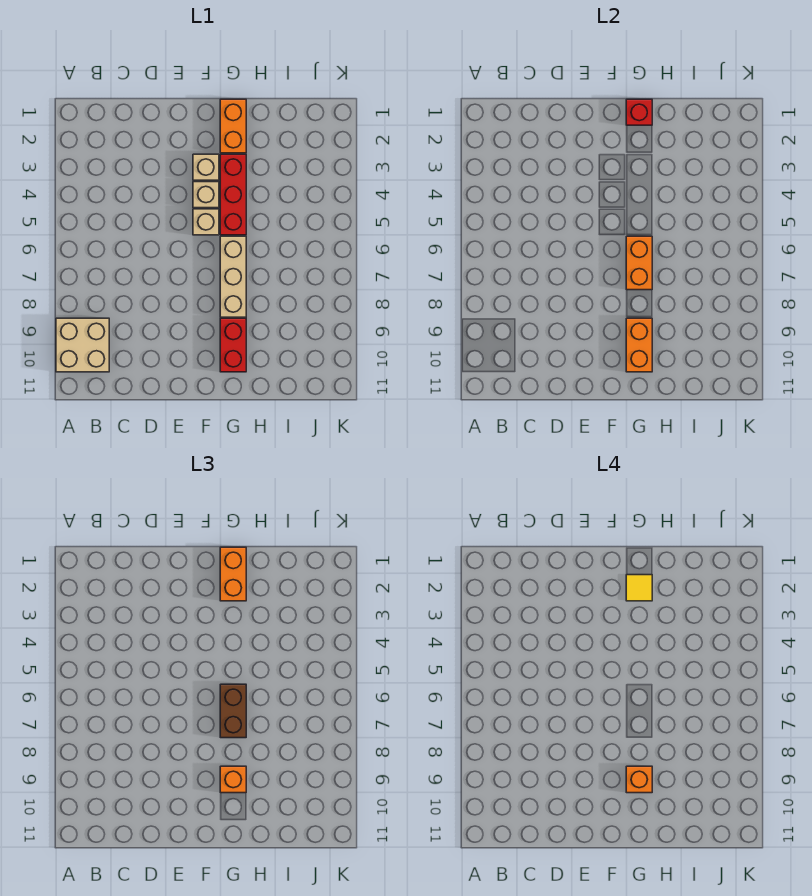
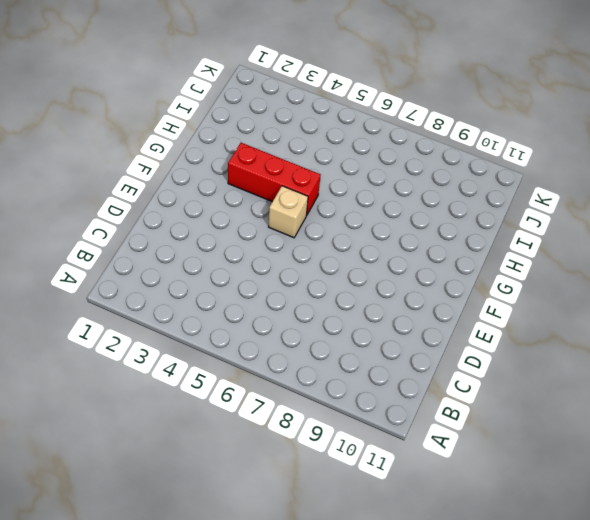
none -> tan 2x2 brick [56,318,109,372]
none -> tan 1x1 brick [193,154,219,180]
none -> tan 1x1 brick [193,182,219,208]

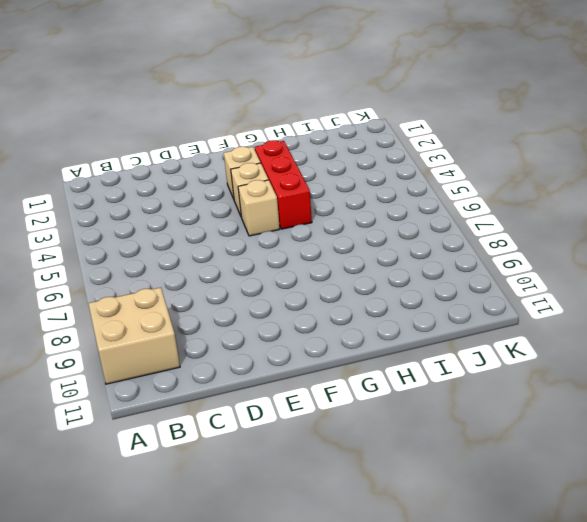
none -> orange 1x2 brick [220,99,246,153]
none -> tan 1x3 brick [220,236,246,317]
none -> red 1x2 brick [220,318,246,372]

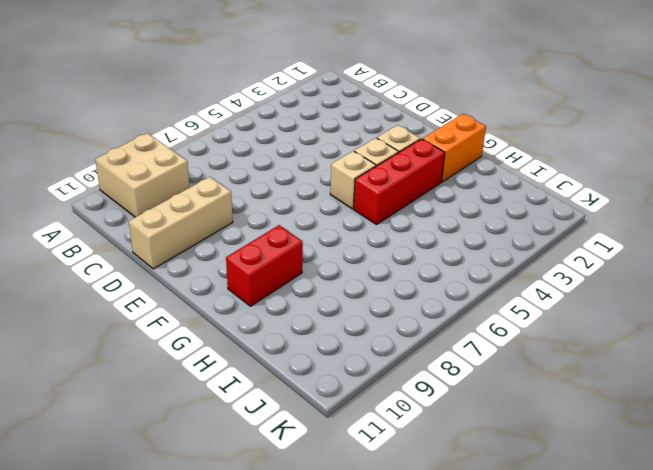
tan 1x3 brick [129,177,233,269] -> tan 1x3 brick moved to [220,236,246,317]
none -> red 1x1 brick [626,99,652,125]
none -> orange 1x2 brick [626,236,652,290]
none -> orange 1x2 brick [626,318,652,372]

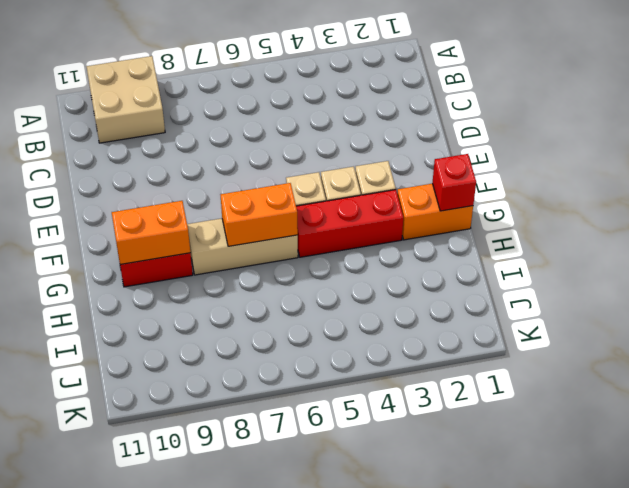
none -> orange 1x2 brick [220,547,246,601]
none -> brown 1x2 brick [220,684,246,738]
none -> orange 1x1 brick [220,766,246,793]

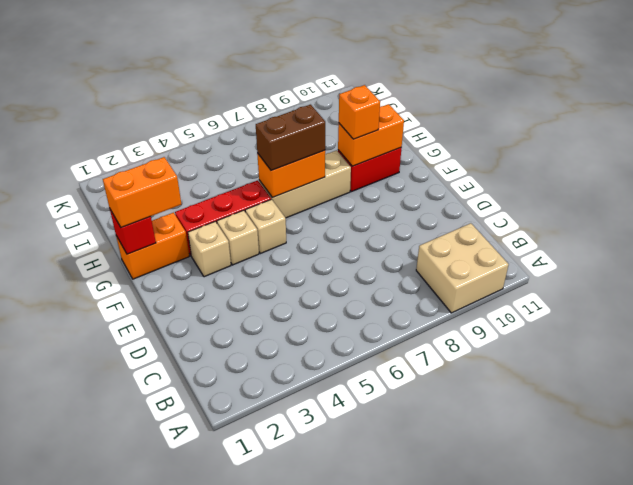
none -> yellow 1x1 tile [626,575,652,601]
none -> orange 1x1 brick [626,766,652,793]

